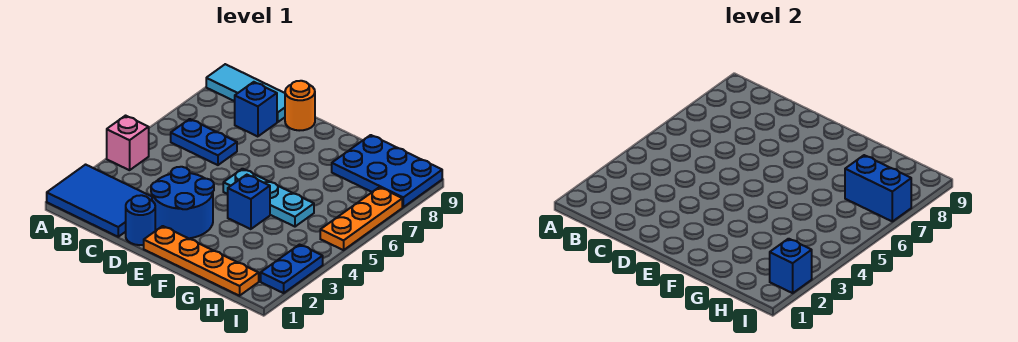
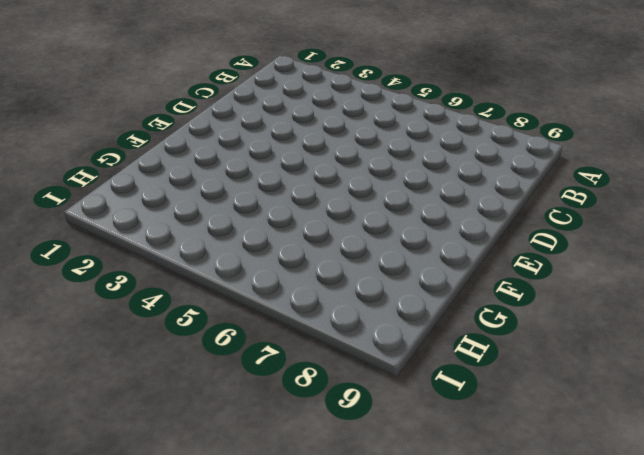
none -> blue 2x3 tile [47,165,152,237]
none -> pink 1x1 brick [107,116,149,170]
none -> cyan 1x3 tile [206,64,285,122]

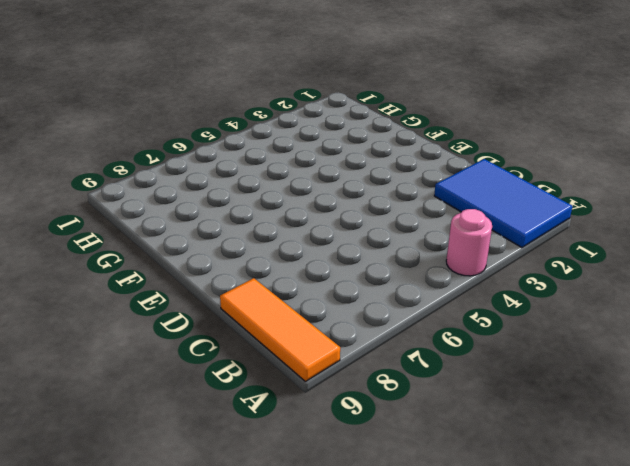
pink 1x1 round brick [446,209,492,276] -> pink 1x1 brick [107,116,149,170]
orange 1x3 tile [220,278,340,381] -> cyan 1x3 tile [206,64,285,122]
none -> blue 1x2 plate [171,119,237,165]
none -> blue 1x1 brick [235,82,277,137]
none -> blue 1x1 round brick [126,195,155,245]

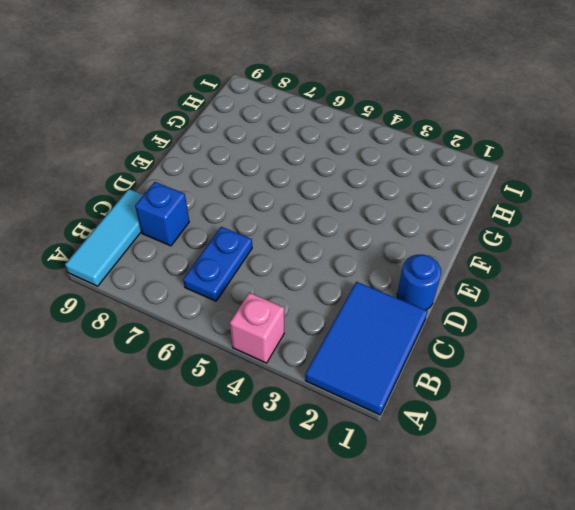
none -> blue 2x2 round brick [151,167,214,238]
none -> orange 1x1 round brick [285,81,315,131]
none -> orange 1x4 plate [144,226,259,296]

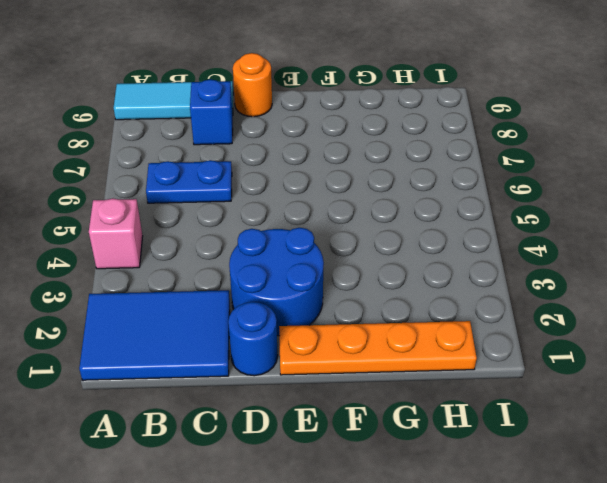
none -> cyan 1x3 plate [223,169,314,227]
none -> blue 1x1 brick [228,175,270,229]
none -> blue 2x3 plate [332,135,442,207]

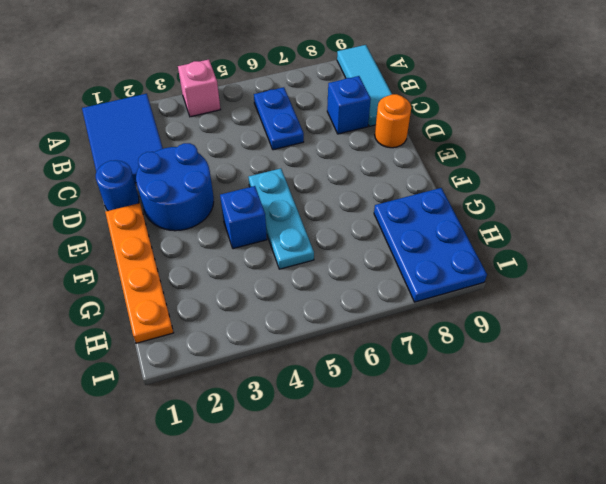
none -> blue 1x2 plate [261,245,323,293]
none -> orange 1x3 plate [320,187,402,250]
none -> blue 1x2 brick [845,155,911,221]

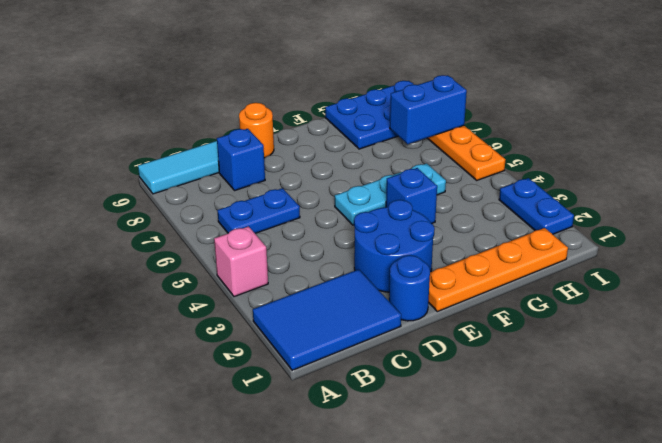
none -> blue 1x1 brick [770,239,812,293]

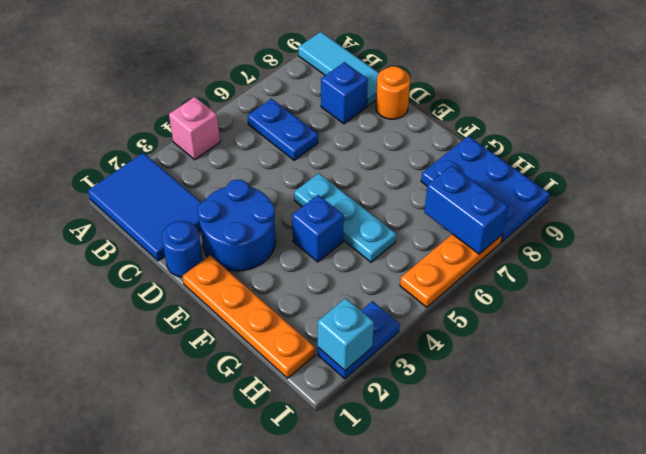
cyan 1x1 brick [318,298,374,370] -> blue 1x1 brick [770,239,812,293]

